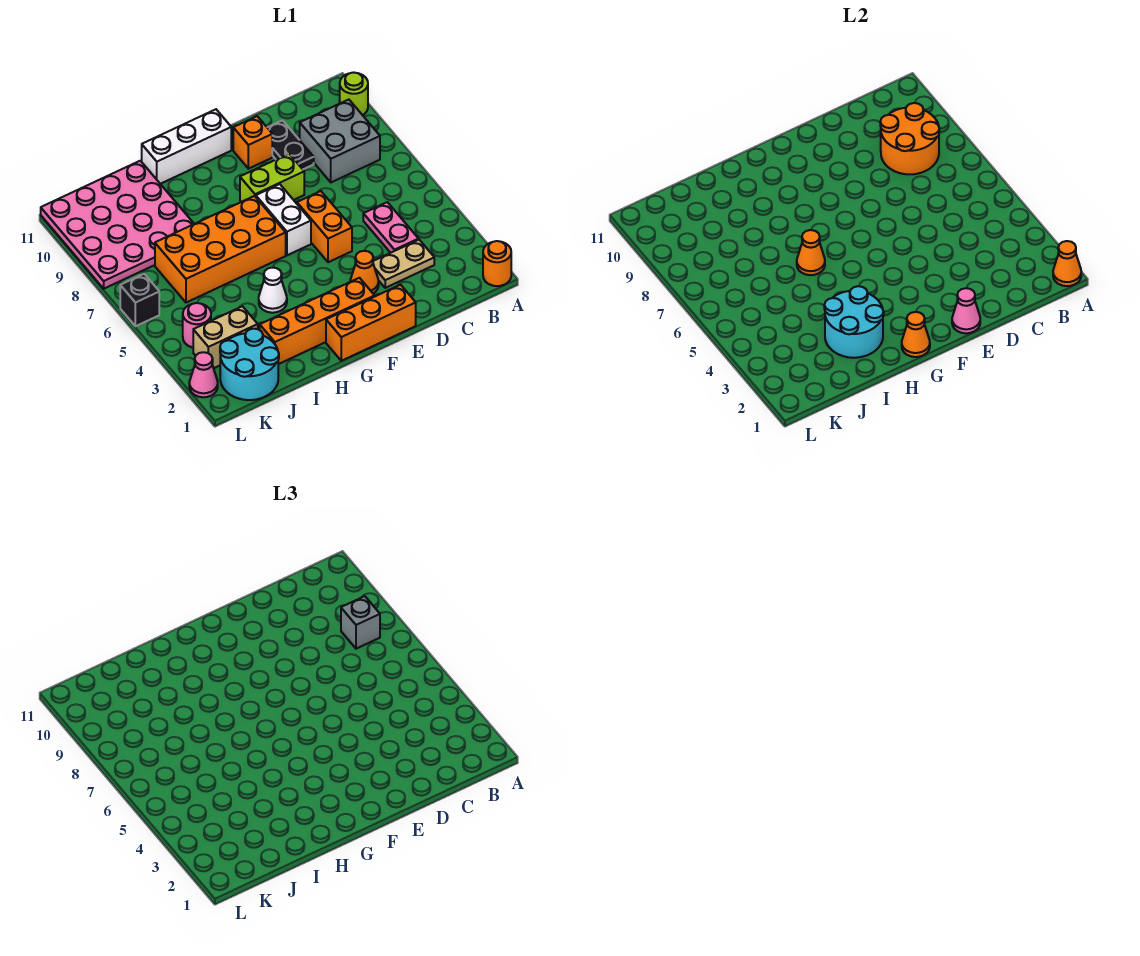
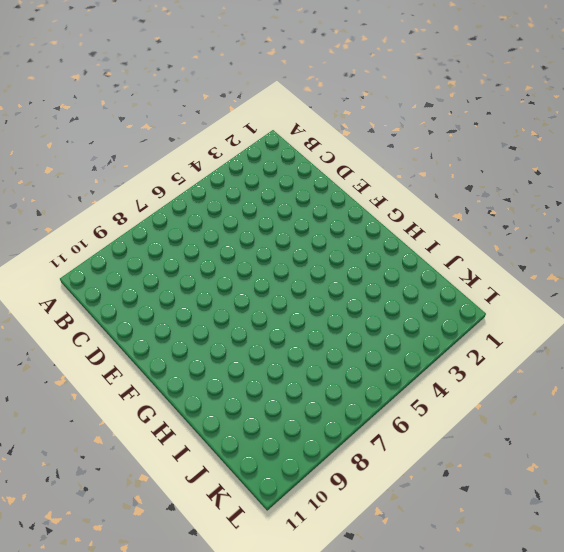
none -> orange 1x1 round brick [483,241,511,286]
none -> lime 1x1 round brick [340,72,368,115]
none -> grey 2x2 brick [300,100,380,182]

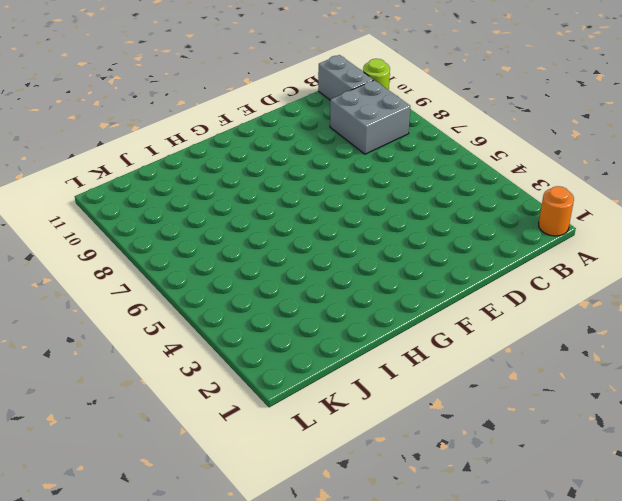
grey 1x2 brick [318,55,373,100] -> none
none -> tan 1x2 plate [373,240,434,288]
none -> pink 1x2 plate [363,202,419,253]
none -> black 1x2 plate [267,120,314,169]

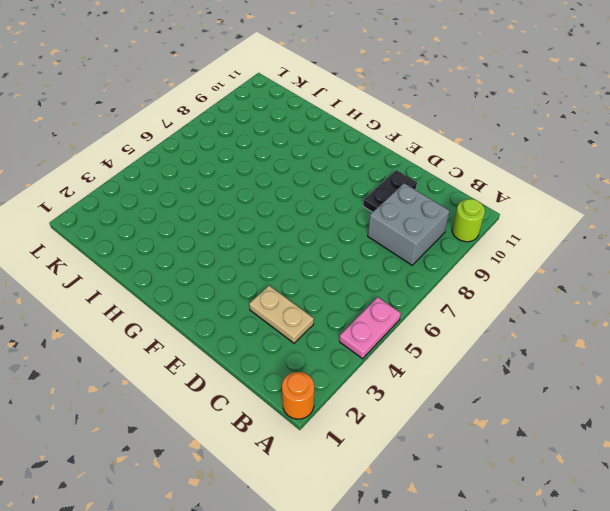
pink 1x2 plate [339,297,401,359] -> pink 1x2 plate moved to [363,202,419,253]
none -> orange 1x3 brick [326,285,416,361]
none -> orange 1x1 cone [350,251,379,293]
none -> orange 1x2 brick [297,191,352,262]

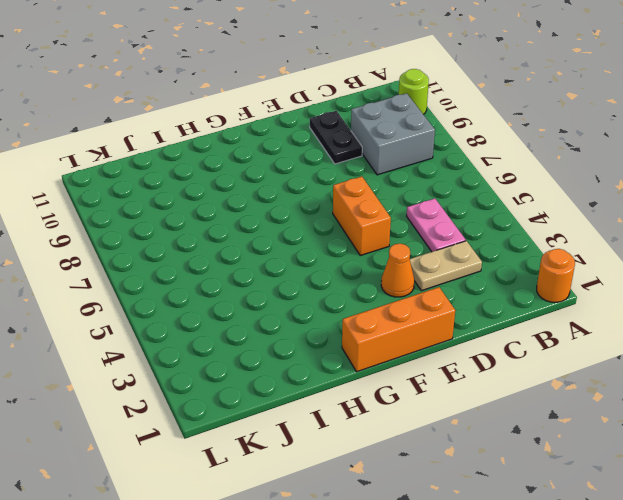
none -> lime 1x2 brick [240,154,304,202]
none -> orange 1x1 brick [233,116,272,169]
none -> orange 1x4 brick [260,278,375,364]

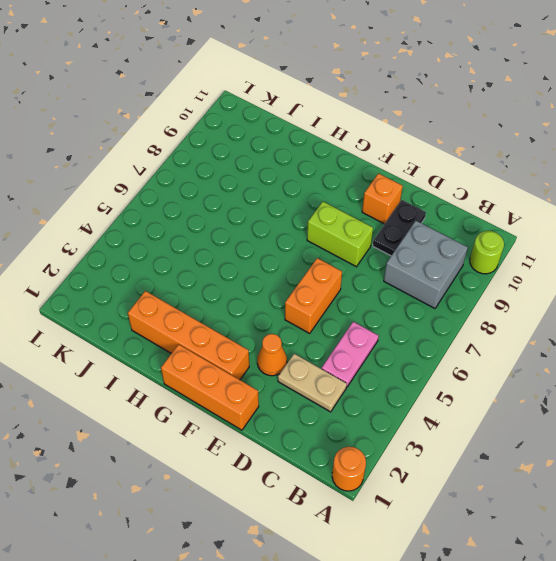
none -> white 1x2 brick [256,184,311,255]
none -> white 1x3 brick [142,109,231,184]
none -> orange 2x4 brick [155,196,286,303]

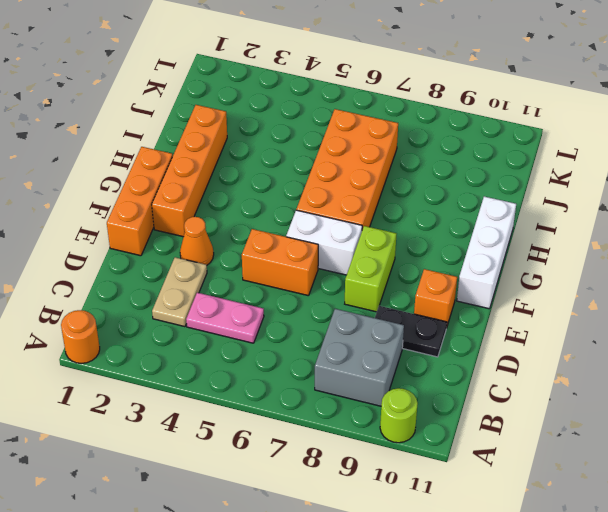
none -> white 1x1 cone [259,268,287,313]
none -> pink 4x4 plate [41,161,194,289]
none -> cyan 2x2 round brick [220,329,279,400]

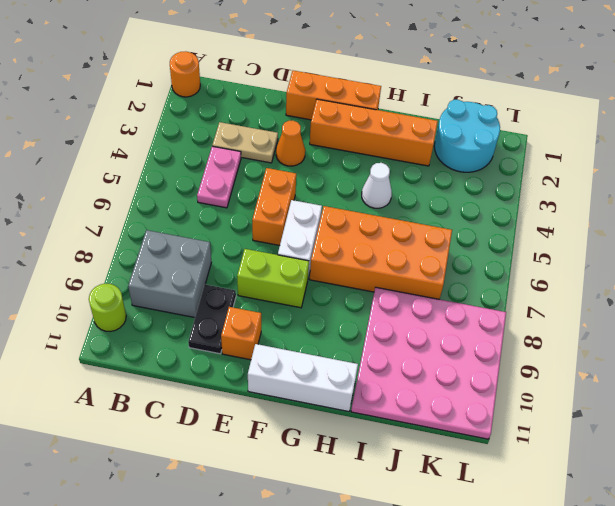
none -> tan 1x2 brick [193,306,258,368]
none -> pink 1x1 round brick [183,303,211,347]
none -> pink 1x1 cone [189,352,218,397]

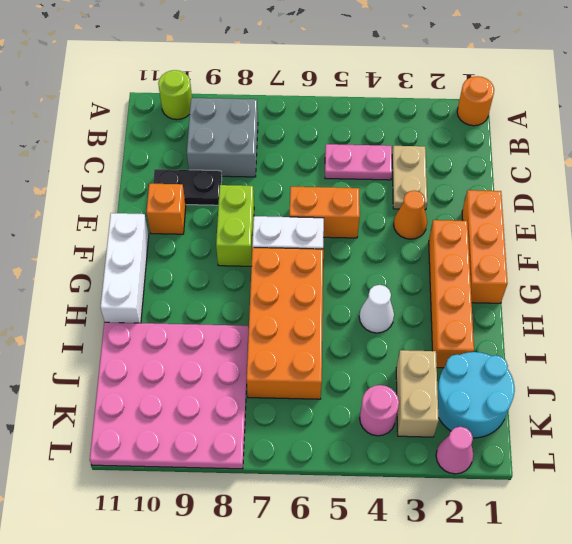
none -> black 1x1 brick [120,274,159,326]
none -> orange 1x1 cone [1053,241,1081,286]
none -> orange 2x2 round brick [880,103,939,174]

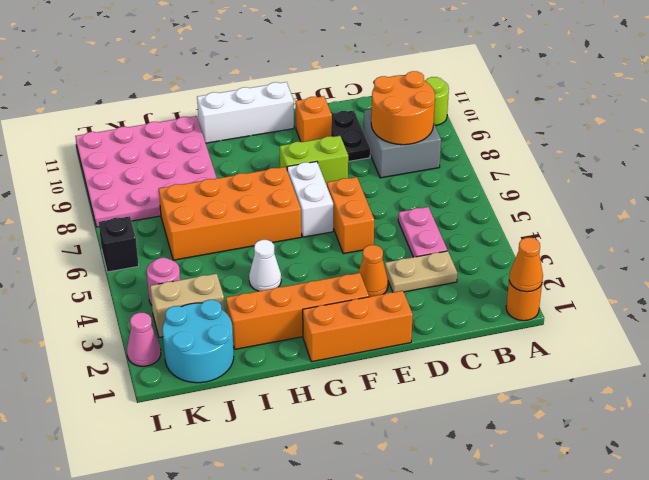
none -> pink 1x1 cone [952,288,980,333]
none -> orange 1x1 cone [902,312,930,357]
none -> cyan 2x2 round brick [824,286,884,358]

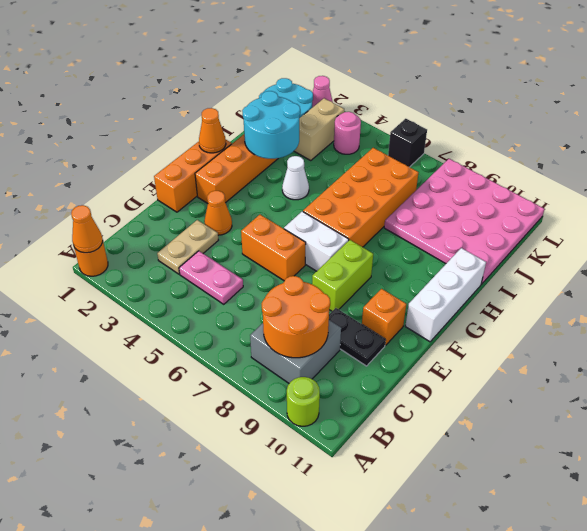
none -> pink 1x1 cone [952,288,980,333]
none -> orange 1x1 cone [797,230,825,275]
none -> grey 1x1 brick [341,596,380,649]

